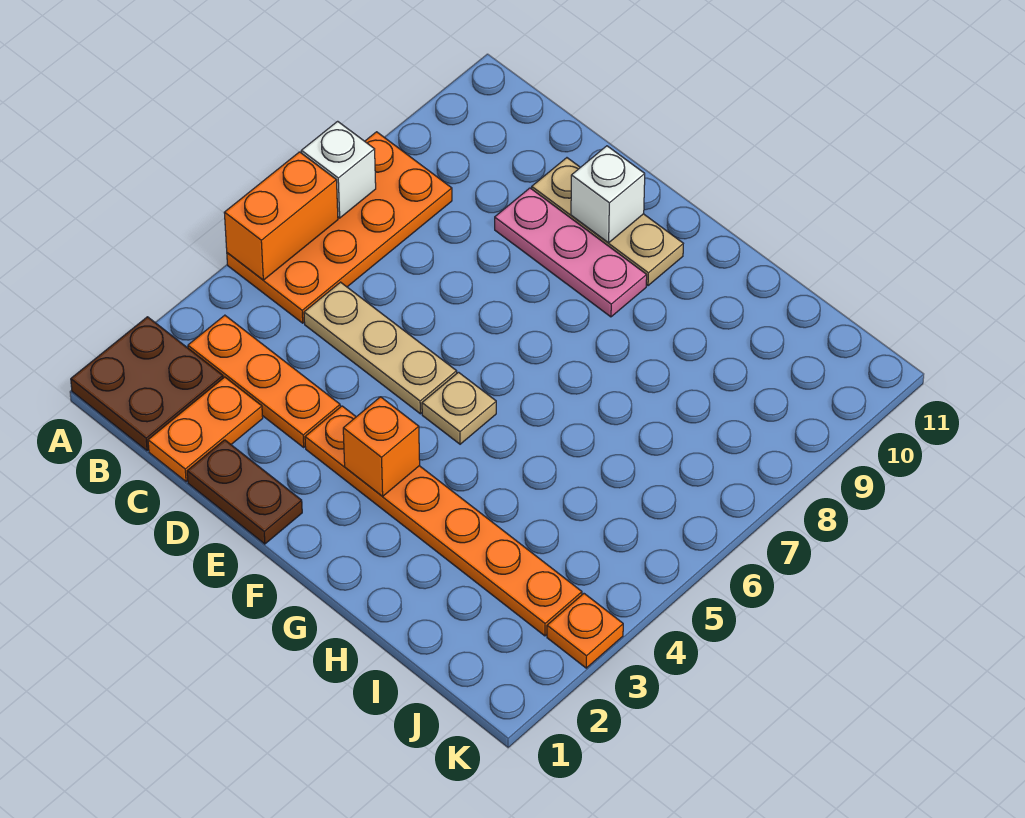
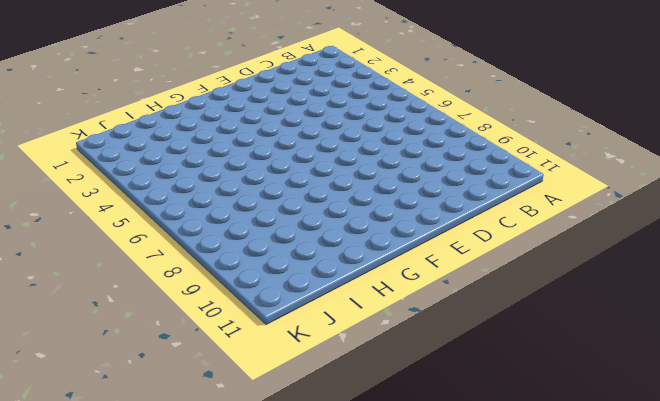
none -> brown 2x2 plate [71,317,223,451]
none -> orange 2x4 plate [227,132,452,323]
none -> orange 1x3 plate [188,315,340,447]

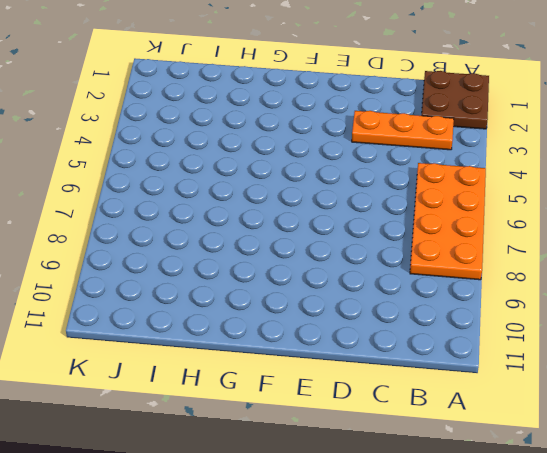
none -> orange 1x2 plate [148,377,263,482]
none -> tan 1x3 plate [304,282,457,414]
none -> brown 1x2 plate [187,440,302,544]

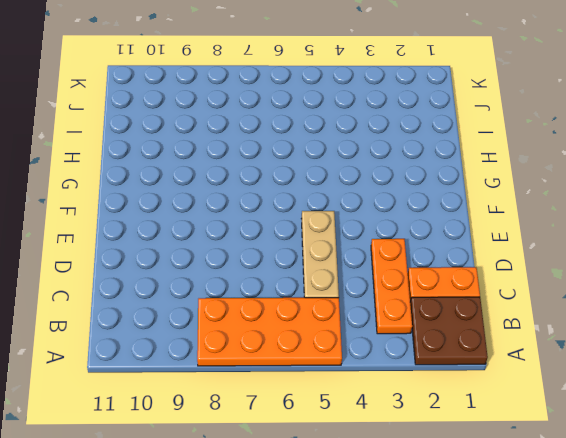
none -> brown 1x2 plate [187,440,302,544]
none -> pink 1x3 plate [495,188,647,317]
none -> tan 1x3 plate [532,158,683,286]

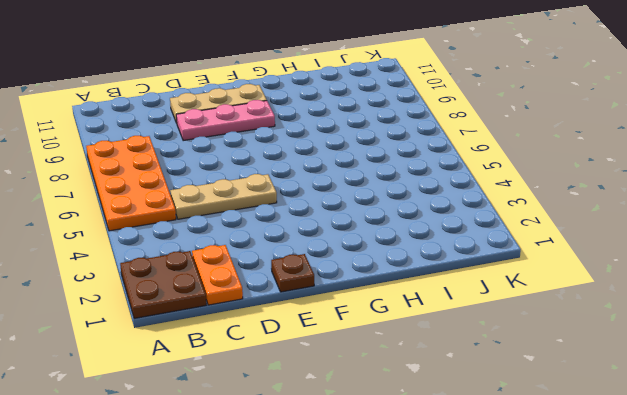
brown 1x1 plate [271,254,314,292] -> brown 1x2 plate [187,440,302,544]
none -> orange 1x3 plate [188,315,340,447]
none -> orange 1x6 plate [305,406,582,636]
none -> tan 1x1 plate [422,372,496,444]

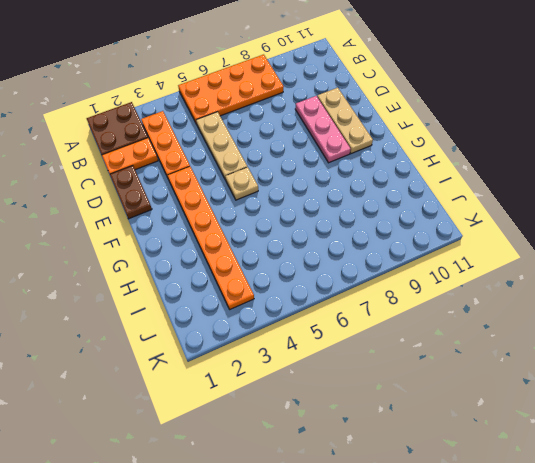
none -> orange 1x1 plate [547,594,623,668]
none -> orange 1x2 brick [224,152,338,280]
none -> white 1x1 brick [301,121,376,218]

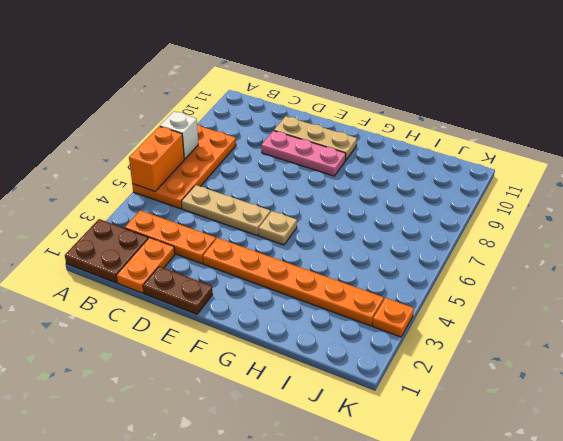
none -> white 1x1 brick [571,146,645,243]
none -> orange 1x1 brick [343,397,420,496]

